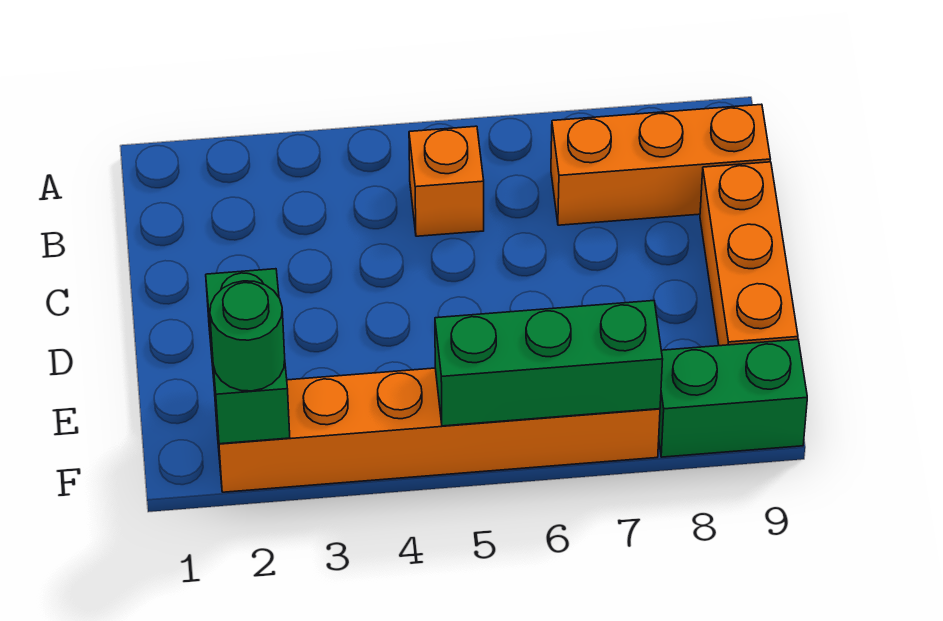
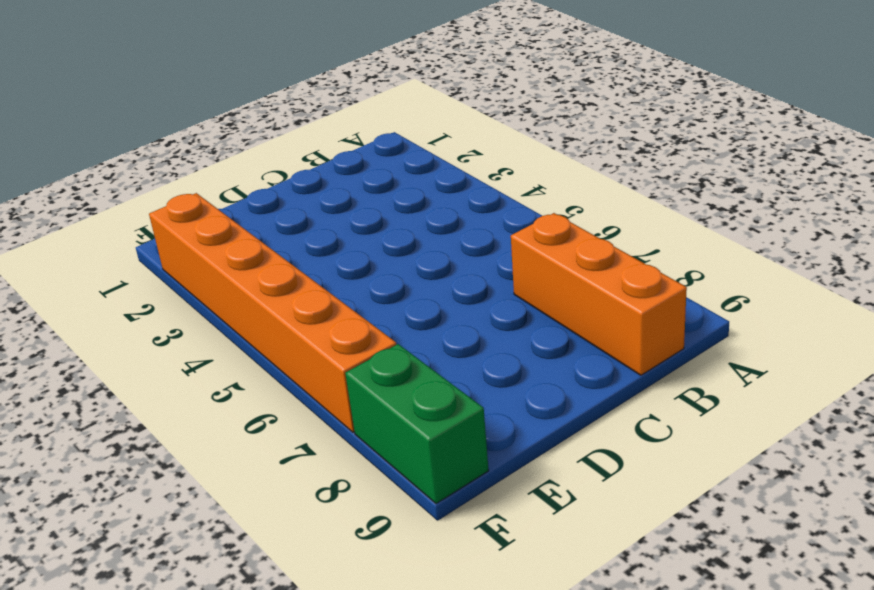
none -> orange 1x1 brick [409,126,484,236]
none -> orange 1x3 brick [700,162,798,346]

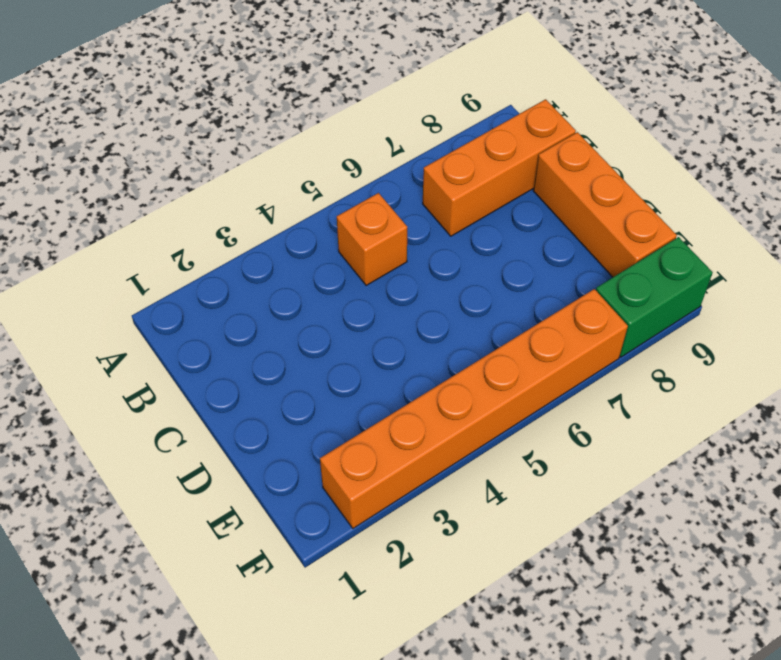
none -> green 1x2 brick [206,269,290,444]
none -> green 1x3 brick [435,301,663,426]

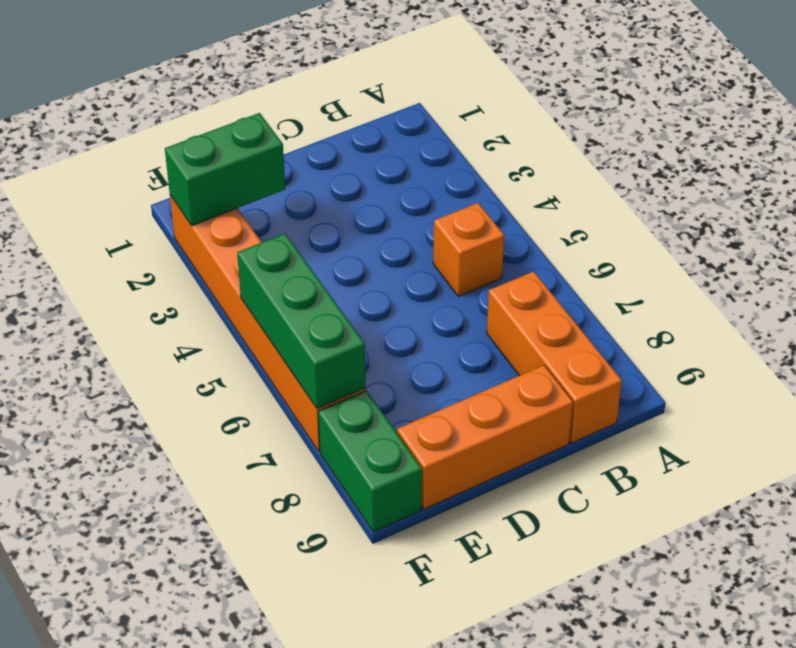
none -> green 1x1 round brick [210,281,285,391]

